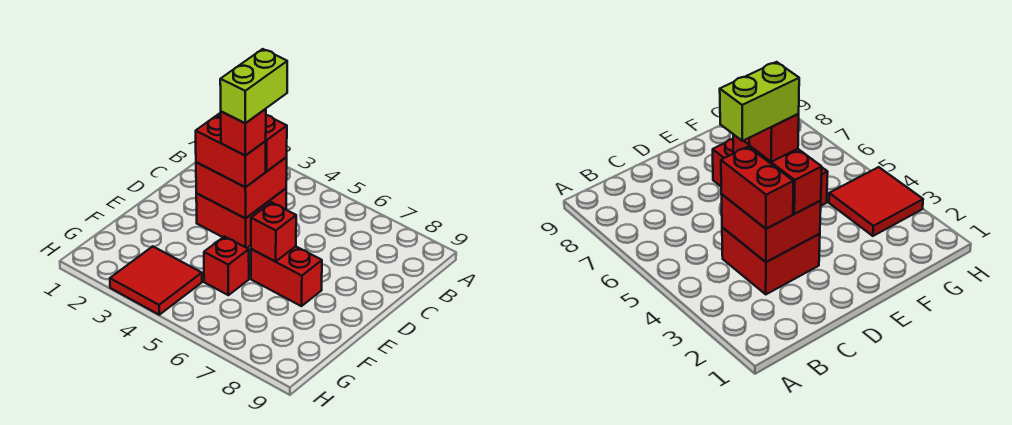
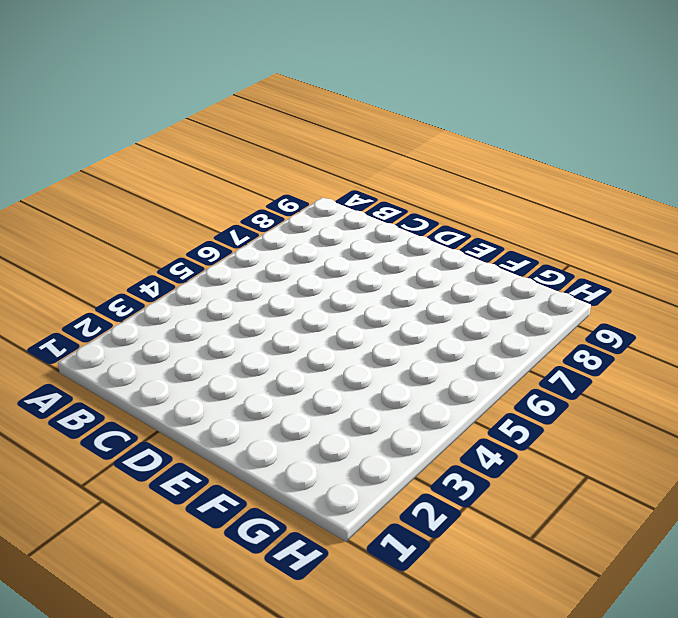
none -> red 2x2 brick [196,189,286,248]
none -> red 1x2 brick [251,246,322,306]

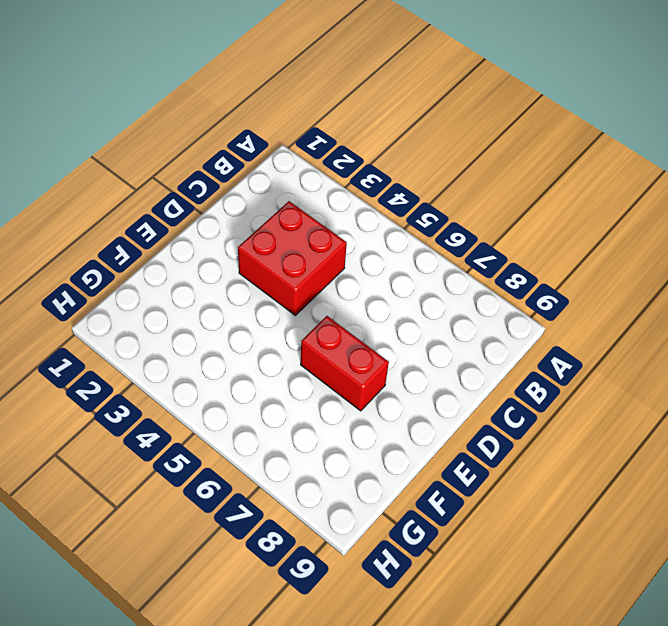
none -> red 1x1 brick [204,237,249,295]
none -> red 2x2 tile [110,246,202,315]

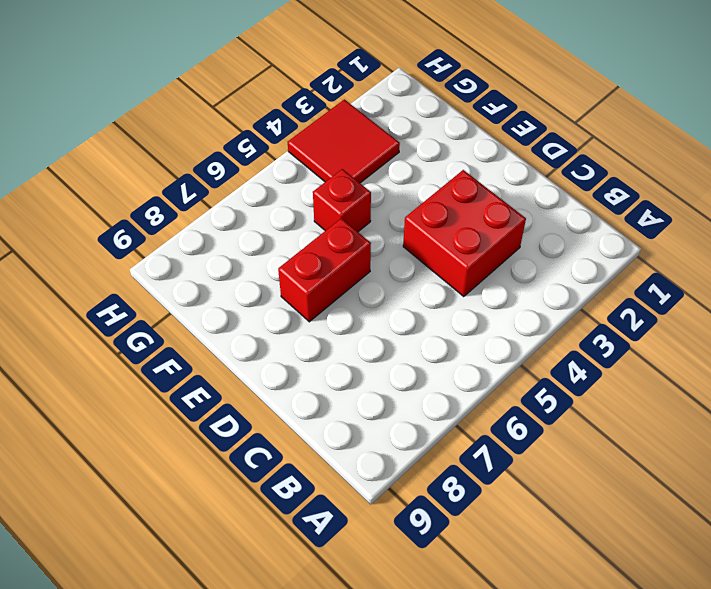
none -> red 2x2 brick [196,157,287,219]
none -> red 1x1 brick [251,202,296,262]

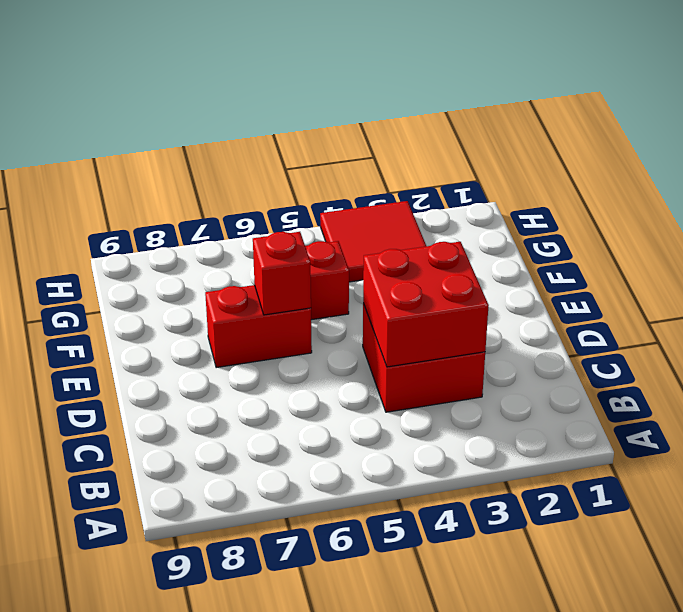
none -> red 1x2 brick [217,113,287,171]
none -> red 1x2 brick [196,116,266,187]

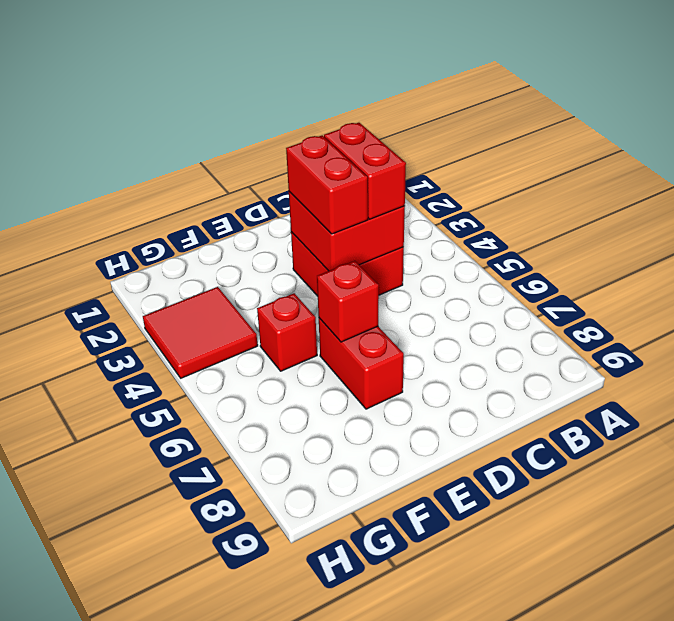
none -> red 1x1 brick [221,109,266,156]
none -> lime 1x2 brick [220,49,287,123]

